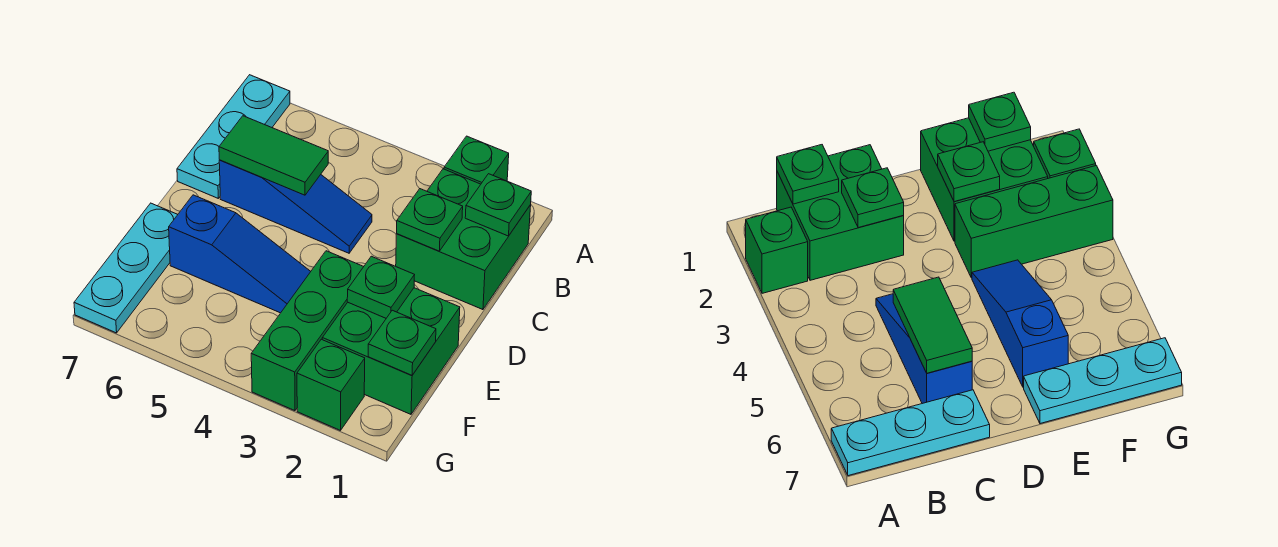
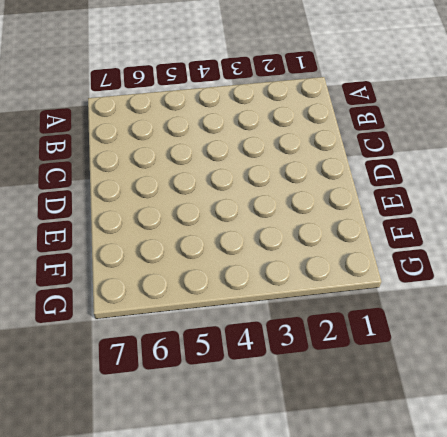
none -> green 1x1 brick [444,136,509,184]
none -> cyan 1x3 plate [177,75,290,198]
none -> green 2x2 brick [396,169,531,310]

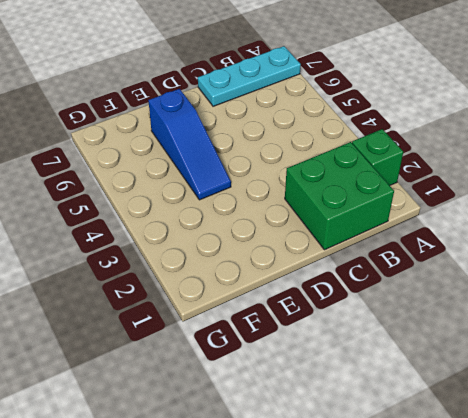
none -> blue 1x3 slope [219,160,372,253]
none -> green 2x2 brick [322,288,460,414]
none -> green 1x3 brick [251,251,364,411]

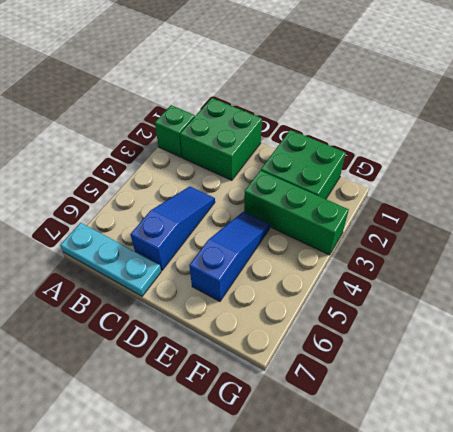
none -> cyan 1x3 plate [74,203,178,333]
none -> green 1x1 brick [297,339,365,430]
none -> green 1x1 plate [465,174,531,236]

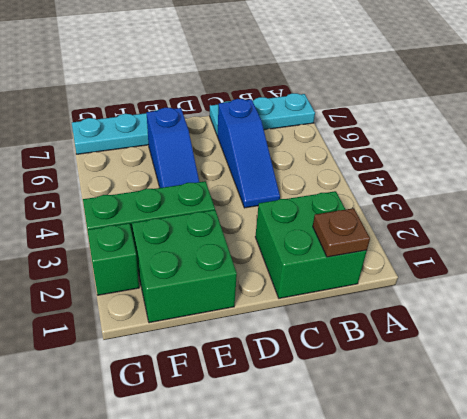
brown 1x1 plate [313,208,370,257] -> green 1x1 plate [465,174,531,236]
none -> green 1x1 brick [444,136,509,184]
none -> green 1x1 plate [397,189,463,251]
none -> green 1x2 tile [219,116,328,195]

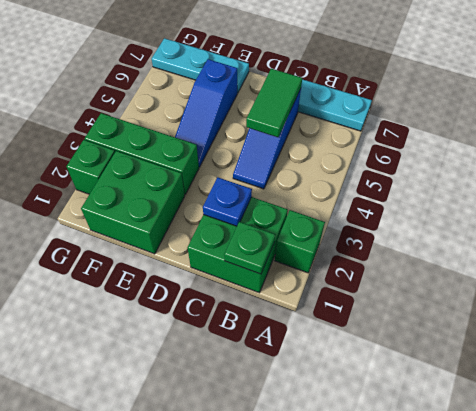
blue 1x1 plate [203,177,252,226] -> green 1x1 plate [397,189,463,251]
none -> green 1x1 plate [347,256,414,318]
none -> green 1x1 plate [368,310,436,375]

